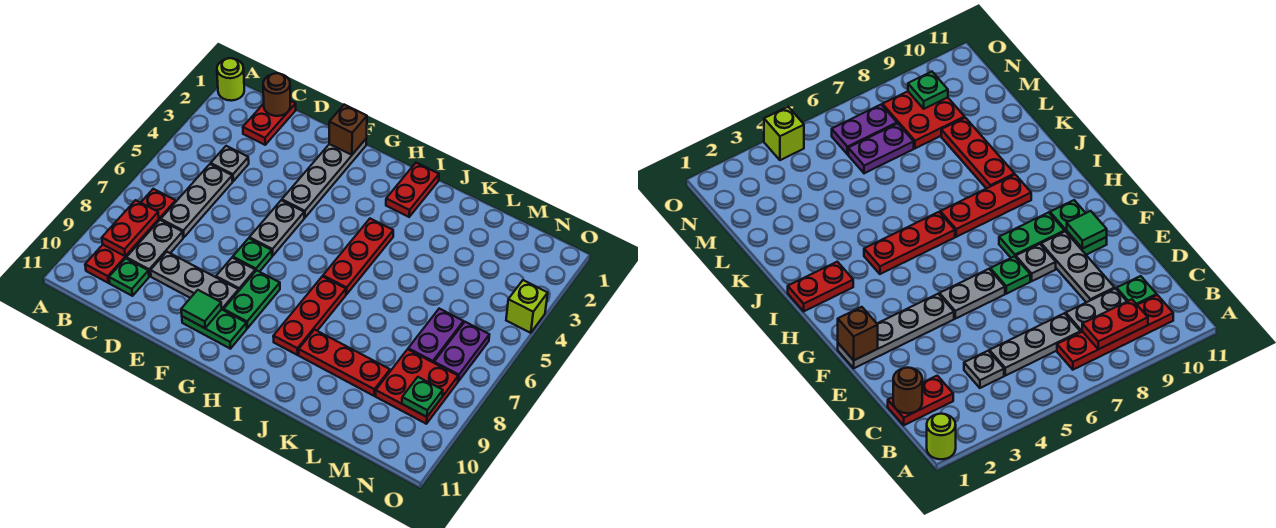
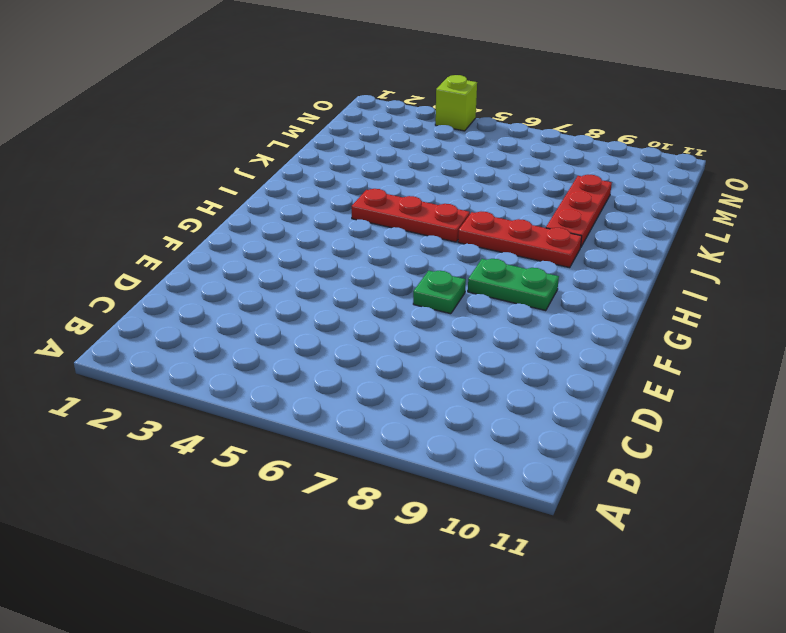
none -> lime 1x1 round brick [217,58,244,101]
none -> red 1x4 plate [85,189,176,283]
none -> red 1x2 plate [243,101,296,145]

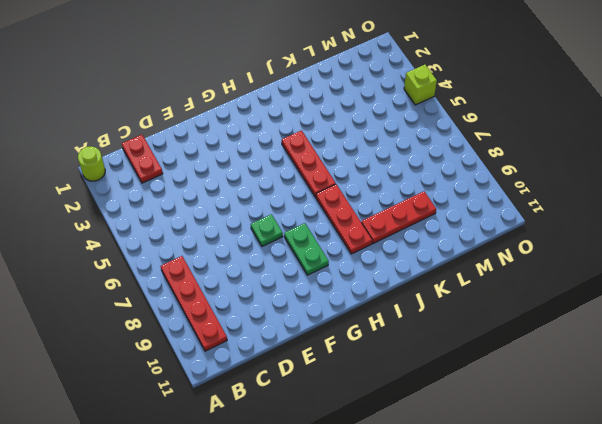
none -> grey 1x1 plate [211,146,249,181]
none -> grey 1x3 plate [161,164,233,238]
none -> grey 1x2 plate [127,220,183,276]

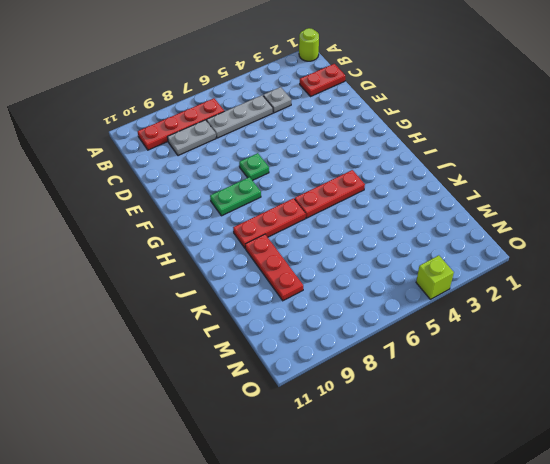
none -> green 1x1 plate [109,258,149,296]
none -> grey 1x3 plate [150,252,239,310]
none -> grey 1x4 plate [282,139,366,218]

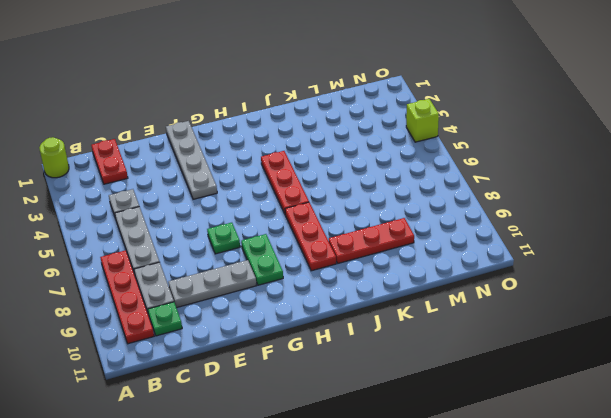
none -> grey 1x2 plate [249,200,304,256]
none -> grey 1x1 plate [216,258,255,290]
none -> green 1x2 plate [182,309,247,349]

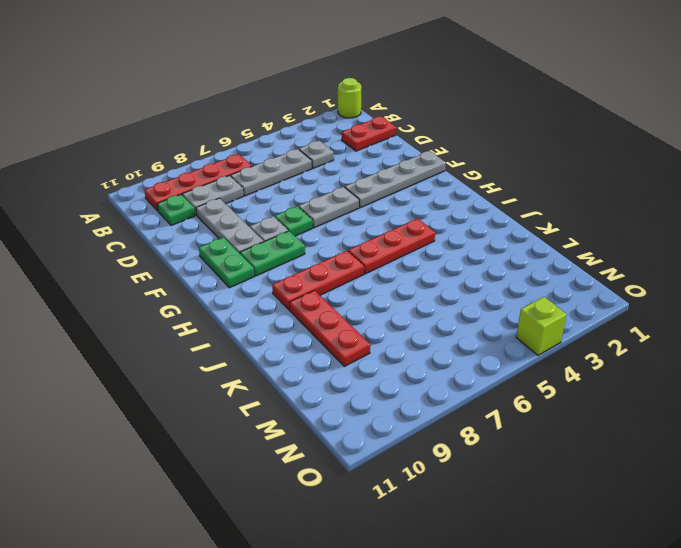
none -> red 1x2 plate [386,163,439,217]
none -> purple 1x2 plate [408,309,464,363]
none -> red 2x2 plate [376,349,458,424]

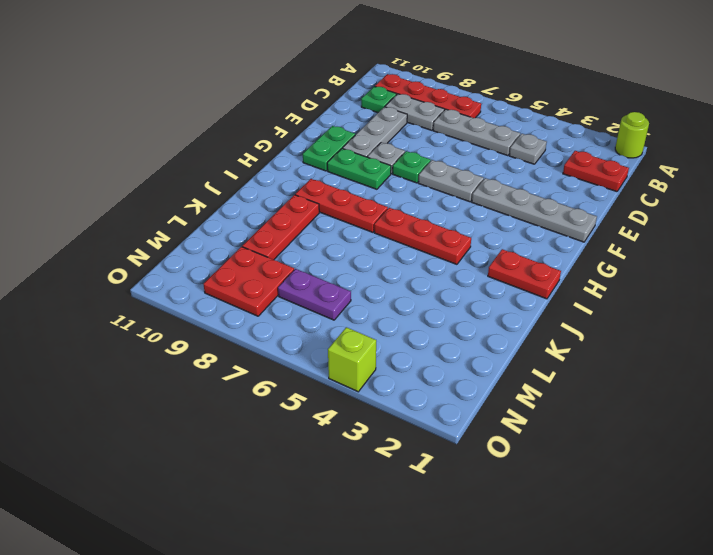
none -> purple 1x2 plate [434,322,489,381]
none -> red 1x2 plate [102,200,159,256]
none -> brown 1x1 round brick [263,73,290,116]

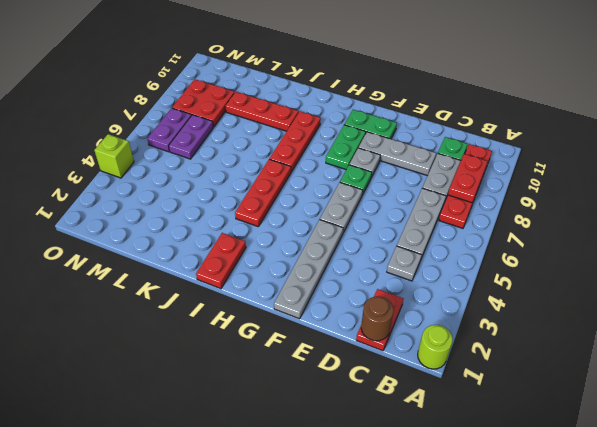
none -> brown 1x1 brick [329,105,367,155]
none -> green 1x1 tile [181,290,222,328]
none -> green 1x1 plate [402,377,443,417]

